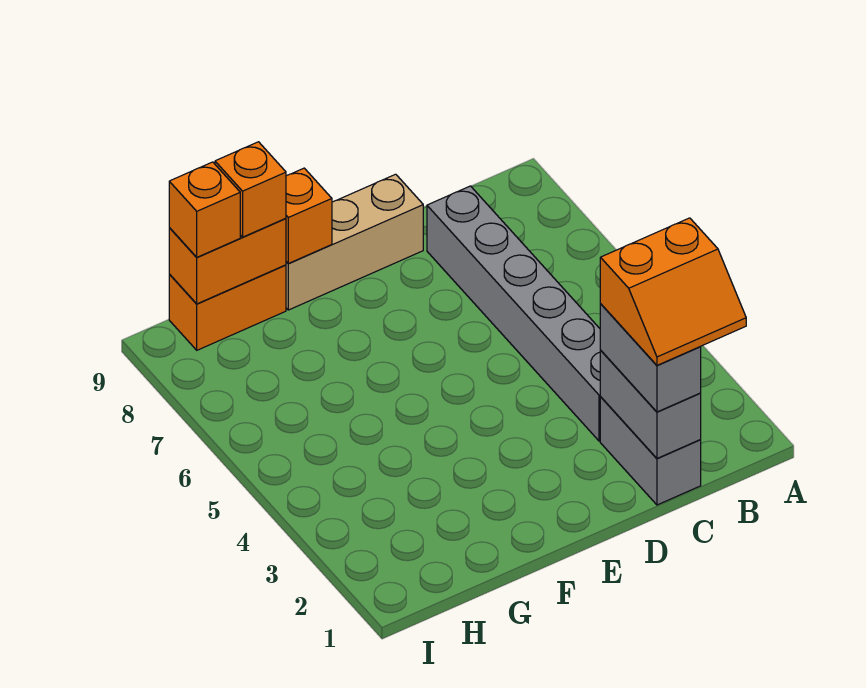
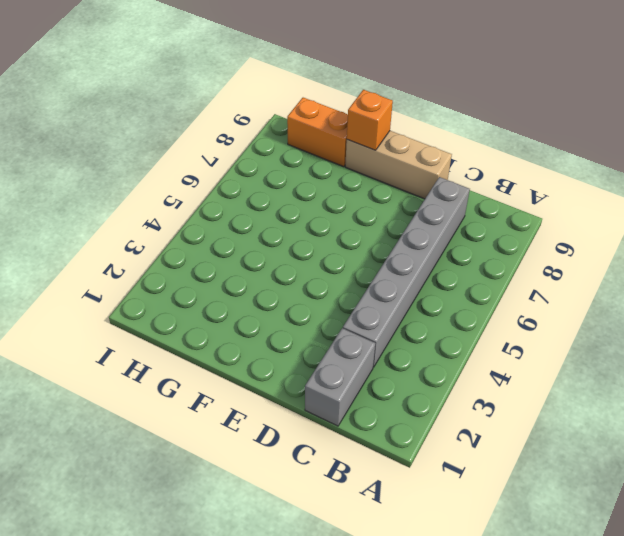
none -> grey 1x2 brick [600,351,701,458]
none -> orange 1x2 brick [169,218,286,304]

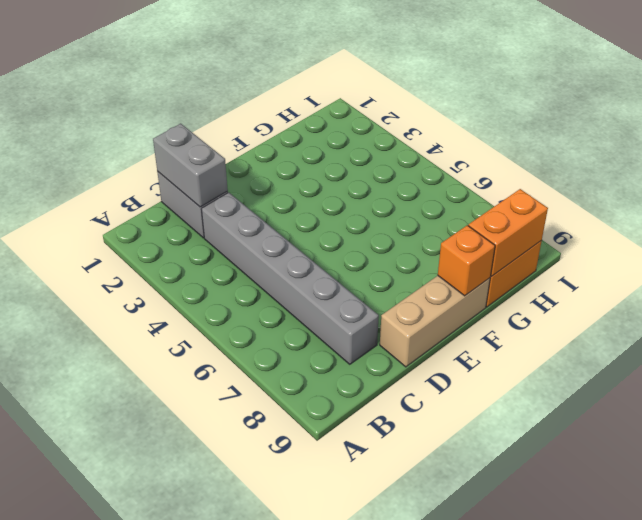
none -> grey 1x2 brick [600,304,701,412]
none -> orange 1x1 brick [215,142,286,237]

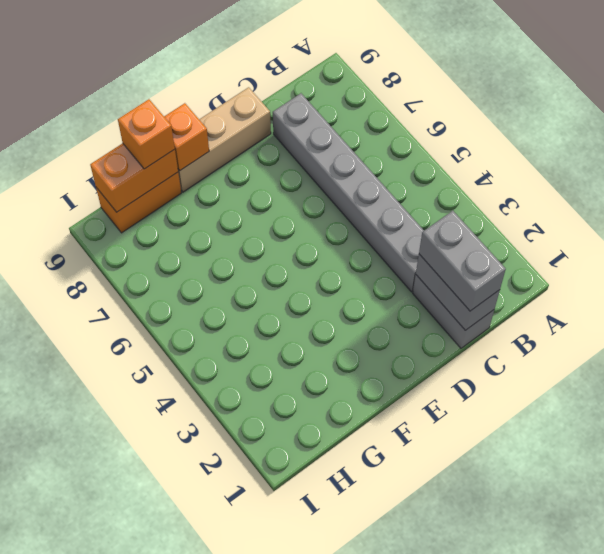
none -> orange 1x1 brick [169,162,240,257]
none -> orange 2x2 slope [600,218,746,365]

